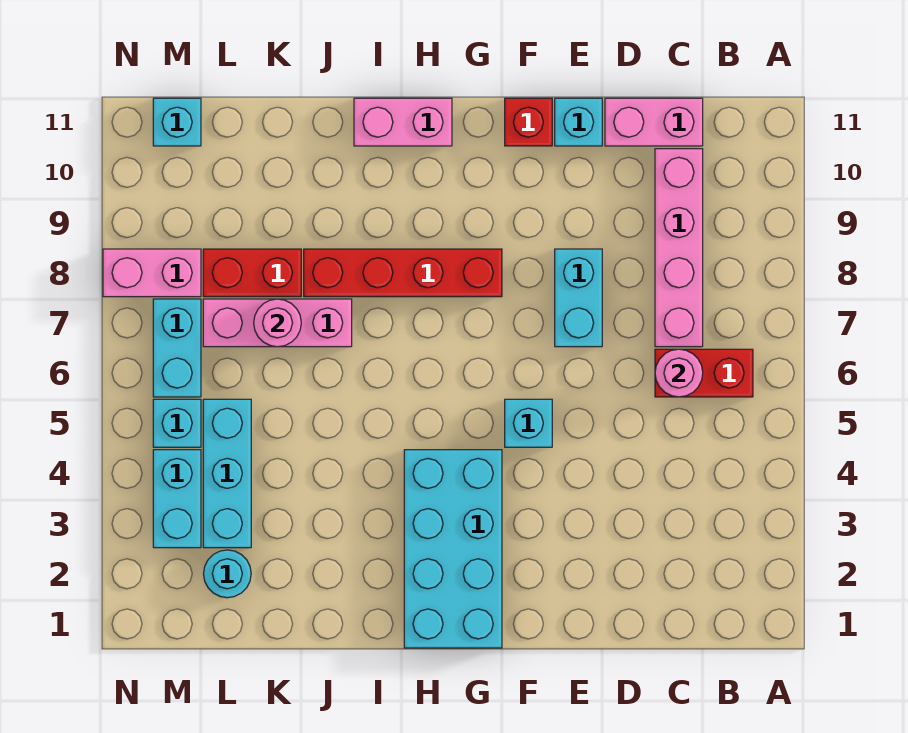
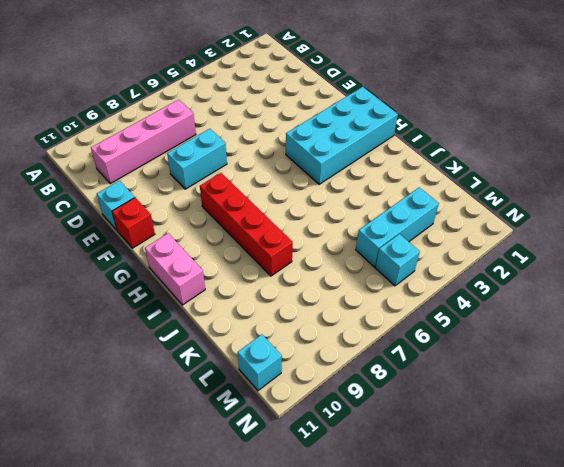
none -> red 1x2 brick [655,349,753,397]
none -> pink 1x2 brick [605,98,703,146]
none -> cyan 1x1 brick [505,399,552,447]

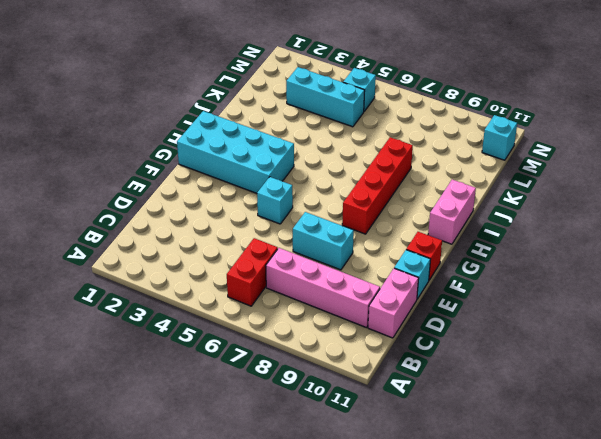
none -> pink 1x3 brick [203,299,352,347]
none -> red 1x2 brick [203,249,301,297]
none -> cyan 1x1 round brick [204,550,251,598]

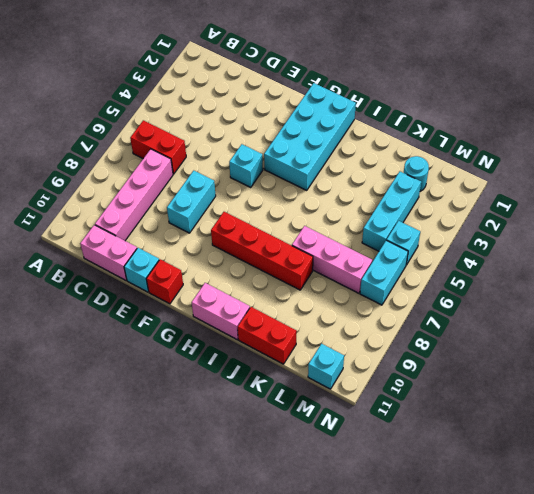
red 1x2 brick [238,307,296,364] -> red 1x2 brick moved to [203,249,301,297]
none -> cyan 1x2 brick [153,450,201,548]
none -> pink 1x2 brick [103,249,201,297]
none -> pink 1x1 round brick [655,349,703,397]

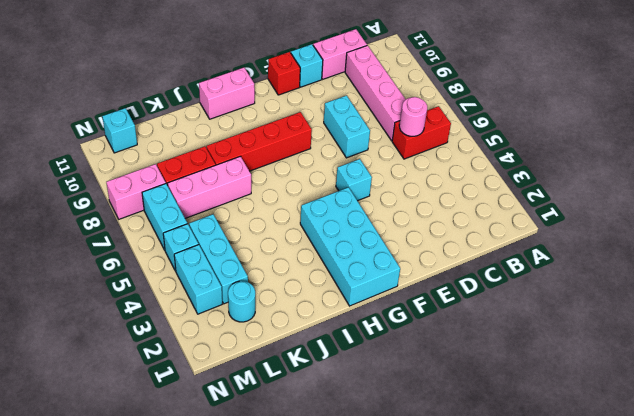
none -> pink 1x1 round brick [254,299,301,347]

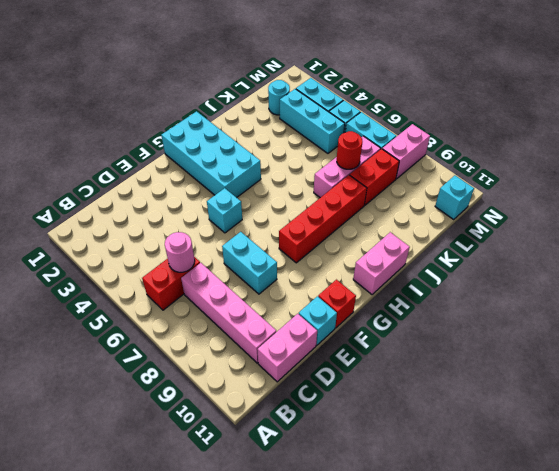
red 1x1 round brick [337,131,362,169] -> pink 1x1 round brick [254,299,301,347]

